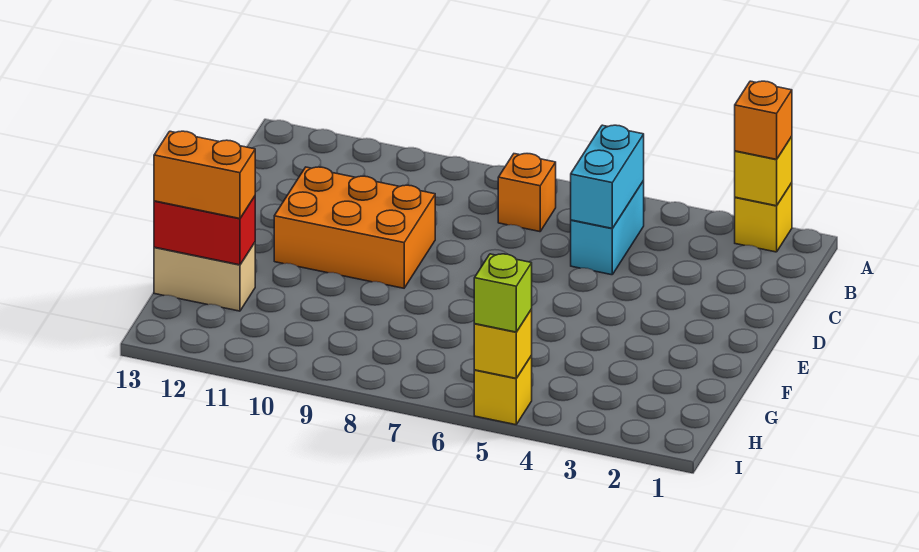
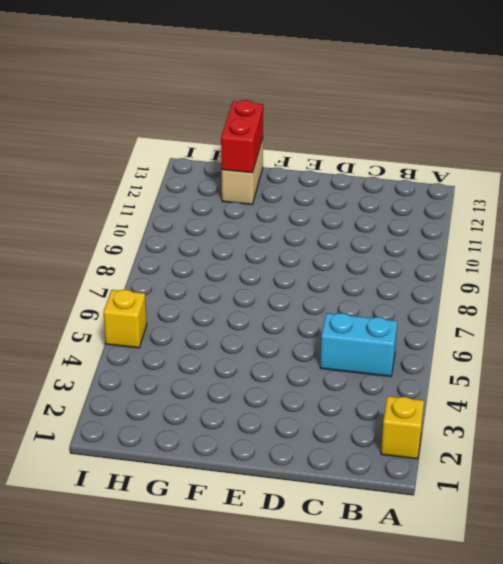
none -> orange 1x1 brick [498,154,556,232]
none -> orange 2x3 brick [274,167,435,288]
none -> yellow 1x1 brick [735,136,792,206]

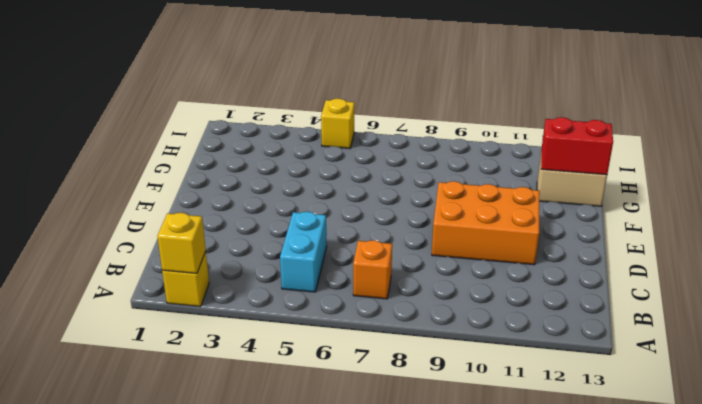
none -> cyan 1x2 brick [571,125,644,228]
none -> yellow 1x1 brick [474,309,532,378]
none -> orange 1x1 brick [735,81,792,159]

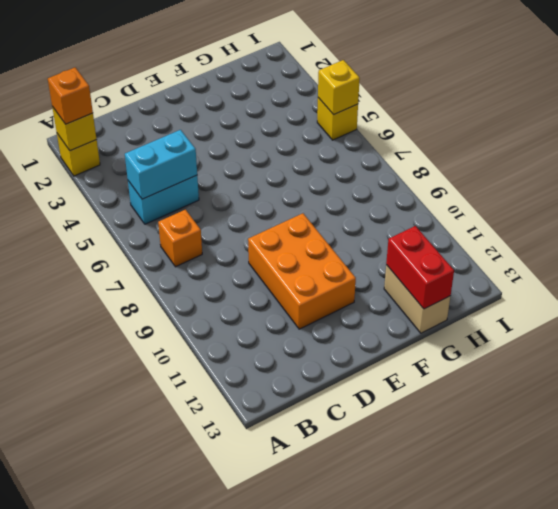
none -> orange 1x2 brick [154,131,255,219]
none -> lime 1x1 brick [474,254,532,332]

